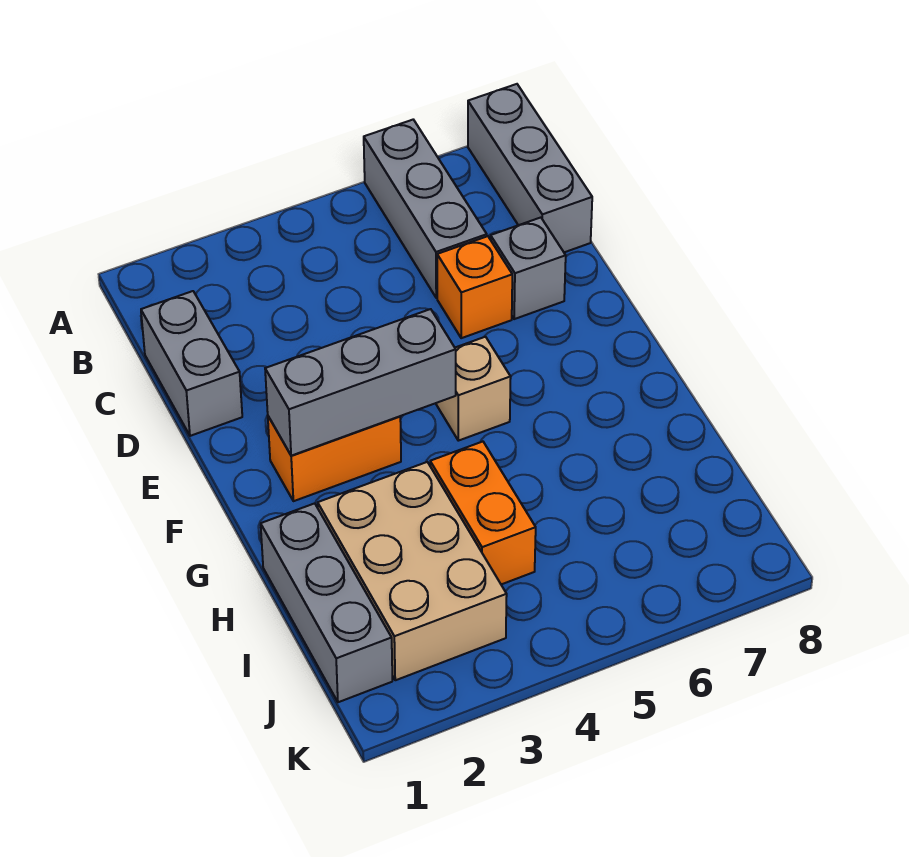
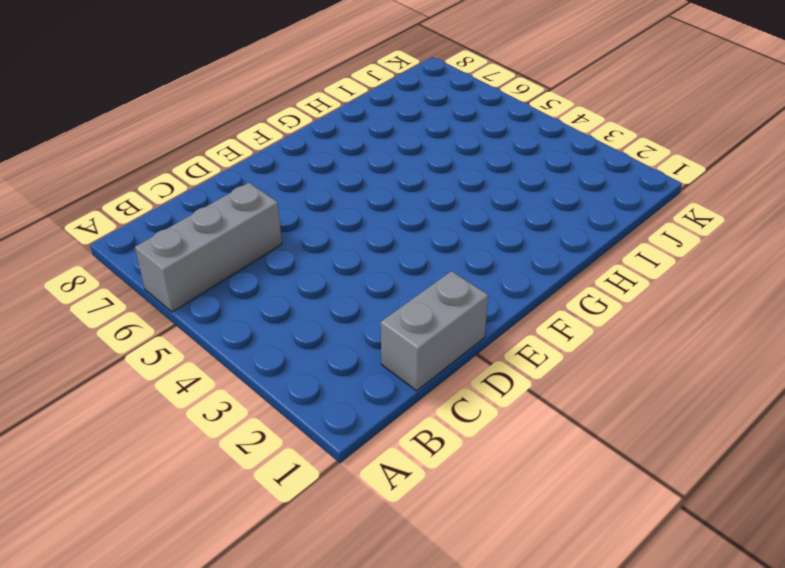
none -> grey 1x3 brick [468,84,592,252]
none -> orange 1x1 brick [437,236,512,338]

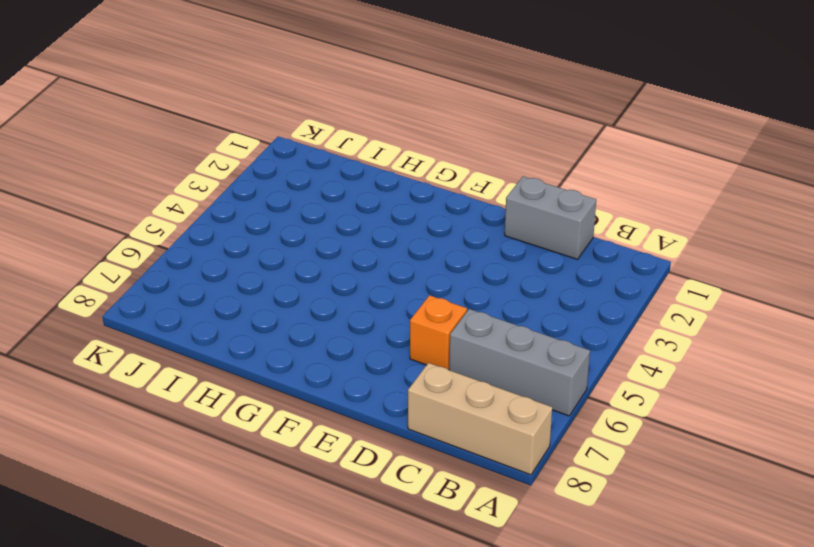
tan 1x3 brick [408,363,552,475] -> grey 1x3 brick [468,84,592,252]
none -> grey 1x1 brick [491,218,566,319]
none -> orange 1x2 brick [268,416,401,501]

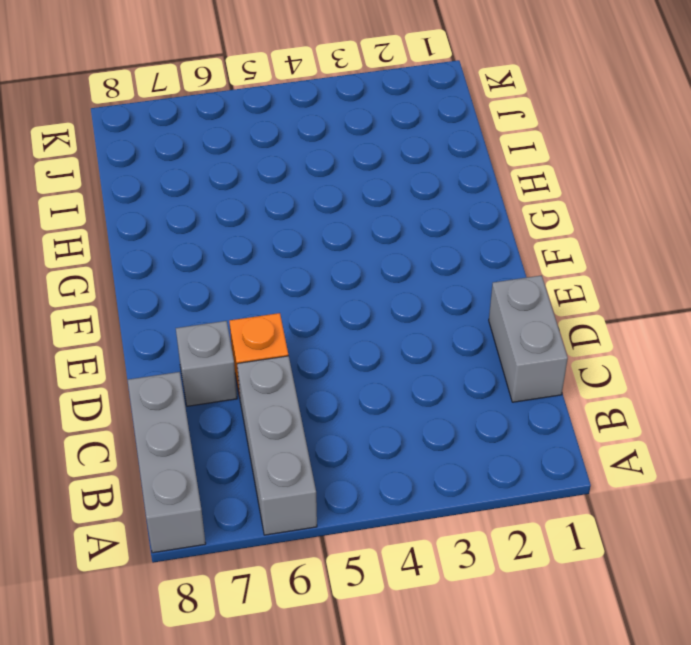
none -> orange 1x2 brick [268,416,401,501]
none -> tan 1x1 brick [436,337,511,441]

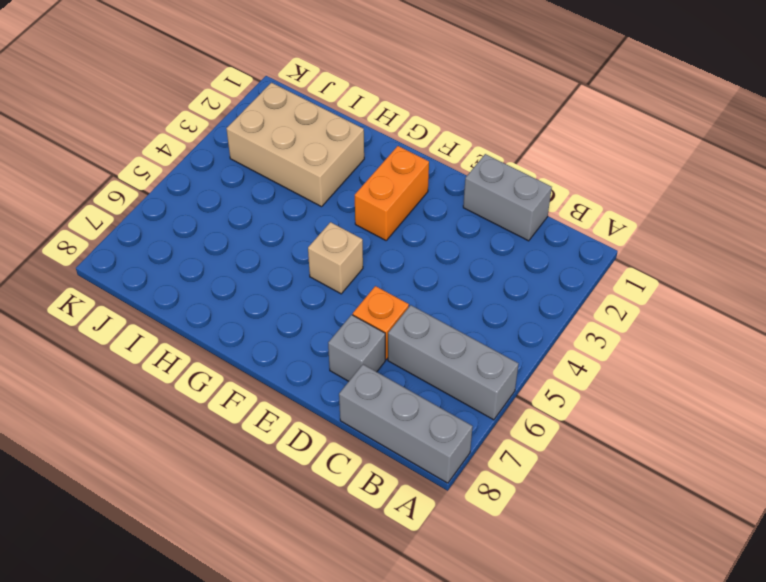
none -> grey 1x3 brick [261,503,392,702]
none -> orange 1x2 brick [430,442,536,584]

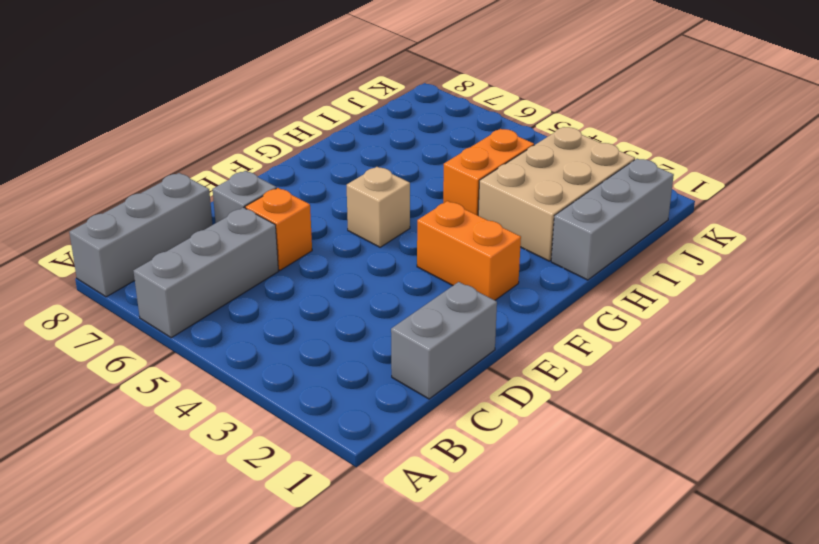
none -> grey 1x3 brick [265,309,456,456]

